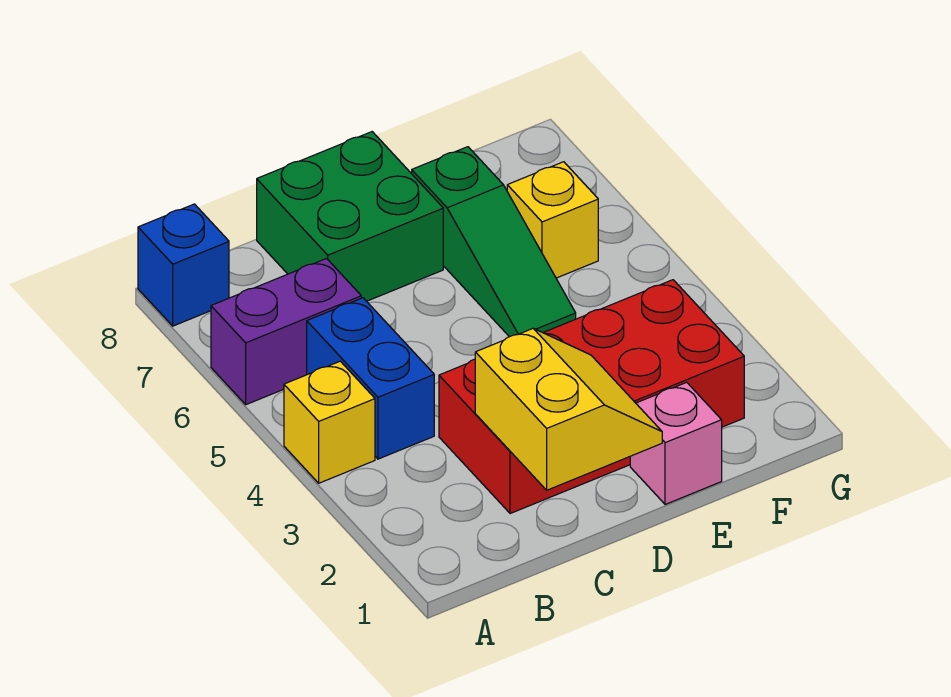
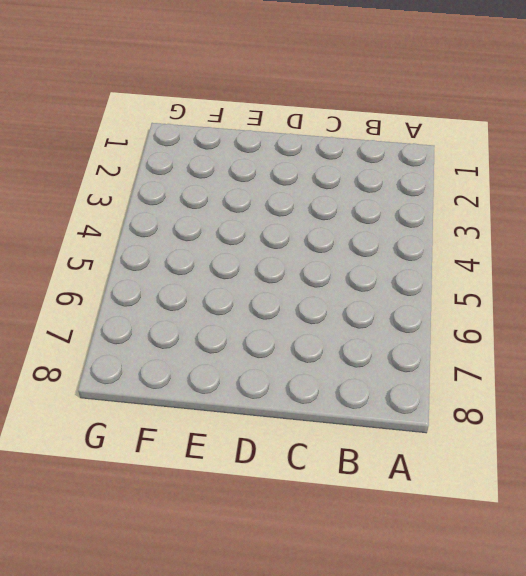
none -> yellow 1x1 brick [284,361,375,483]
none -> purple 1x2 brick [211,259,361,405]

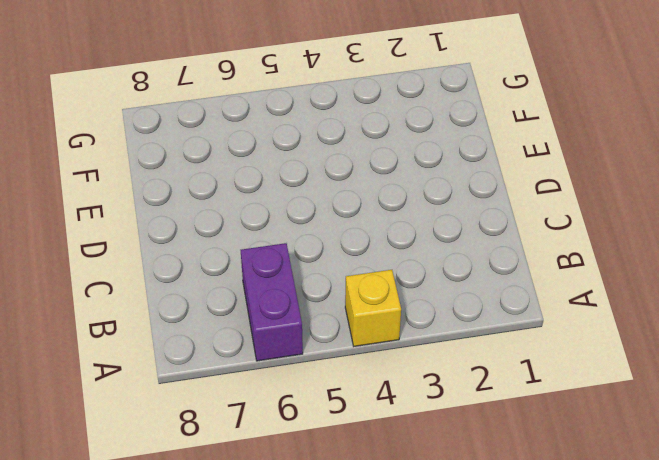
none -> blue 1x1 brick [138,204,229,326]
none -> blue 1x2 brick [307,298,434,459]

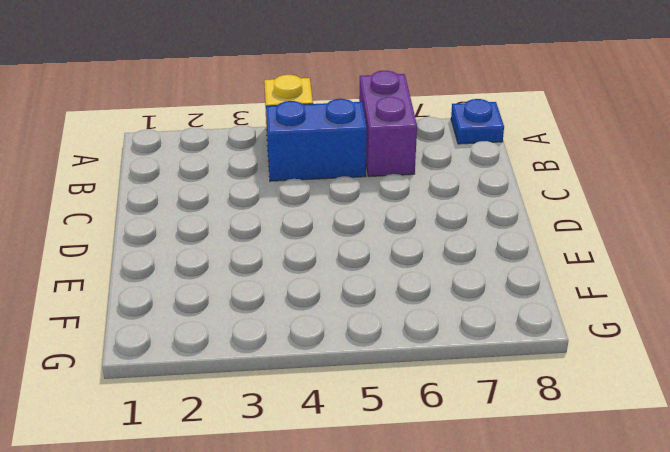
blue 1x1 plate [451,99,504,144] -> blue 1x1 brick [138,204,229,326]
none -> red 2x4 brick [439,280,744,514]
none -> green 2x2 brick [257,132,443,301]

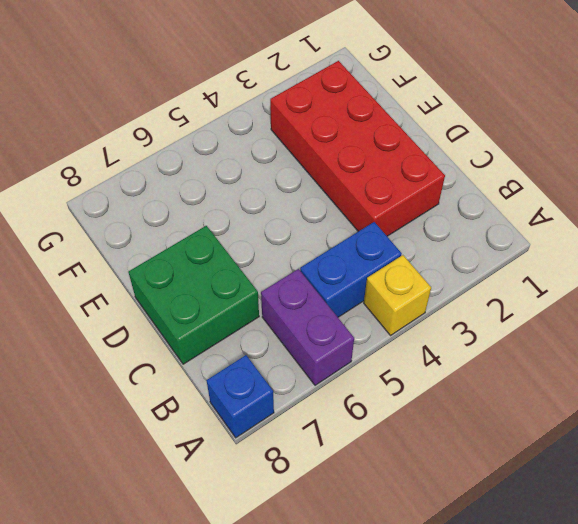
none -> pink 1x1 brick [630,382,722,504]
none -> green 1x3 slope [412,147,576,337]

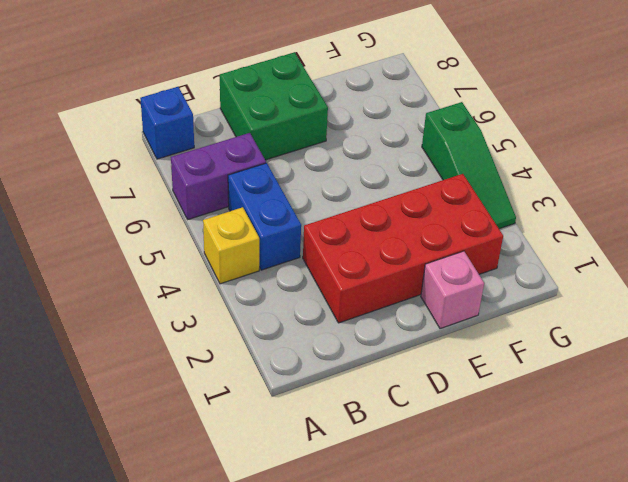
green 1x3 slope [422,102,516,229] -> green 1x3 slope moved to [412,147,576,337]
none -> yellow 1x1 brick [507,162,598,278]
none -> yellow 2x2 slope [475,329,662,490]

